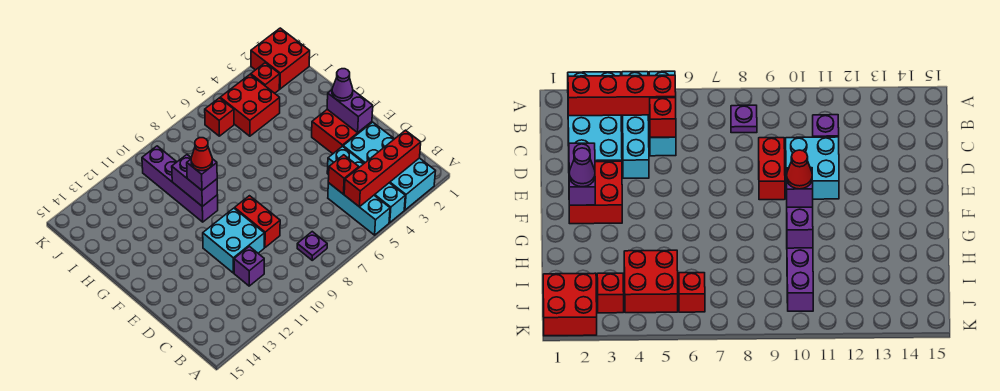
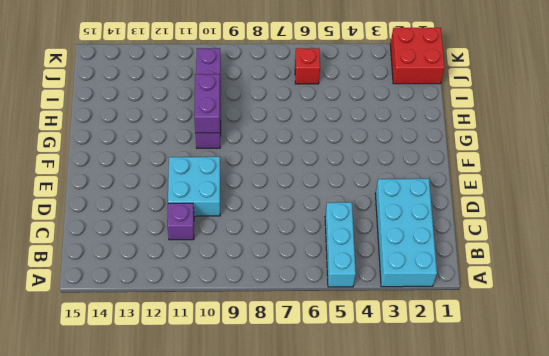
none -> cyan 1x4 brick [327,146,405,223]
none -> purple 1x1 plate [297,232,327,260]
none -> red 1x2 brick [235,196,280,247]

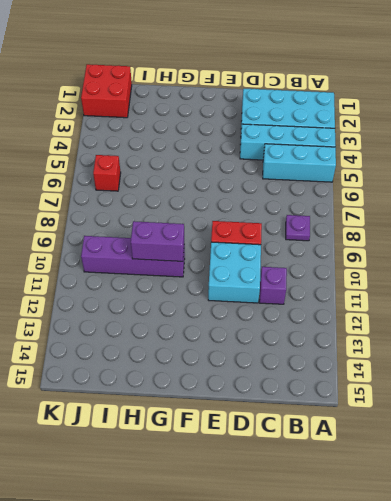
none -> red 2x2 brick [312,109,372,154]
none -> red 2x2 brick [220,74,280,136]
none -> red 1x1 brick [251,63,280,93]

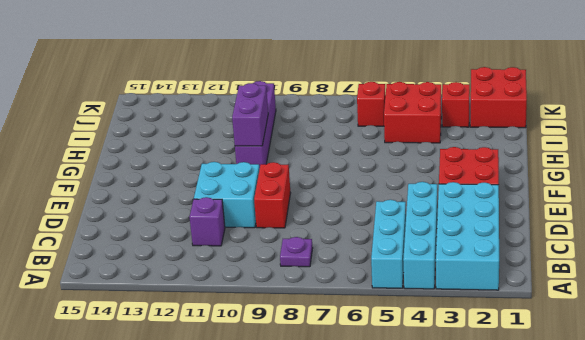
none -> red 1x4 brick [344,130,421,207]
none -> red 1x1 brick [328,155,359,194]
none -> purple 1x2 brick [327,90,373,133]

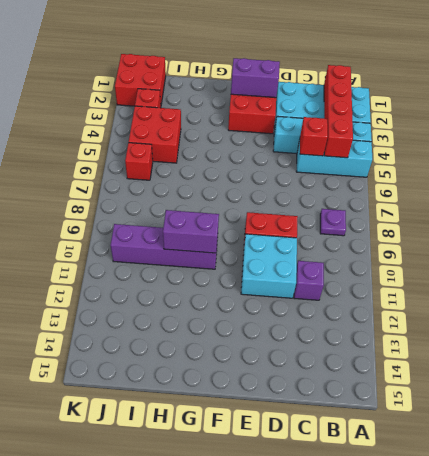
none -> purple 1x1 cone [332,69,353,101]
none -> purple 1x1 brick [187,159,217,190]
none -> red 1x1 cone [191,138,212,171]

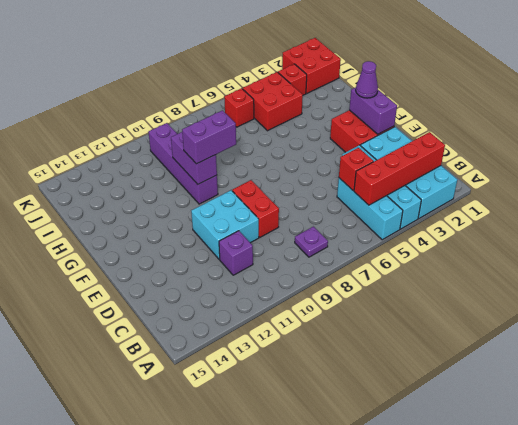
purple 1x2 brick [182,110,236,164] -> purple 1x1 brick [187,159,217,190]
none -> red 1x1 cone [191,138,212,171]

